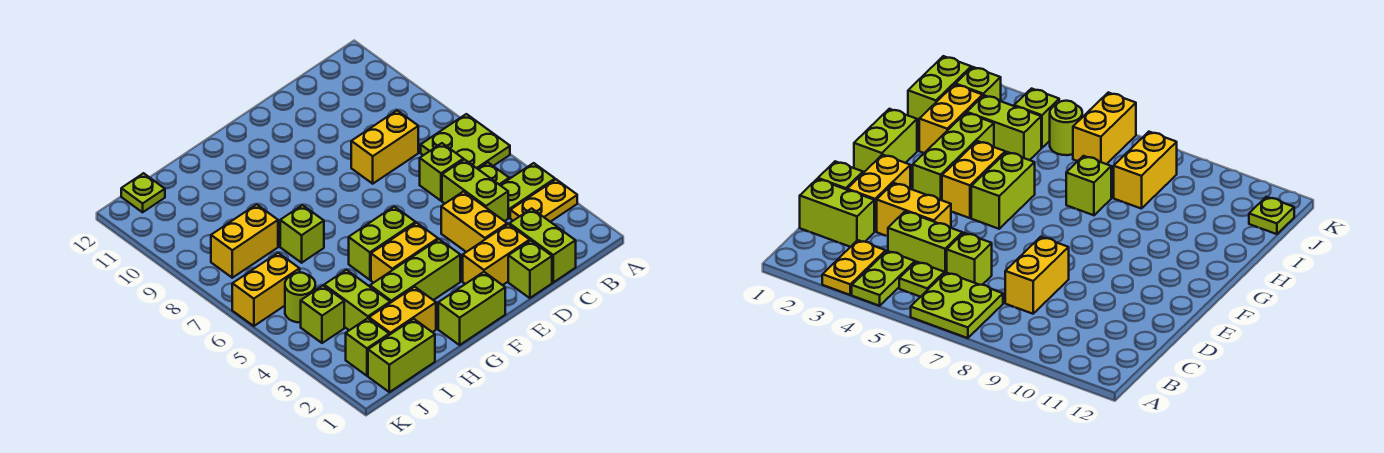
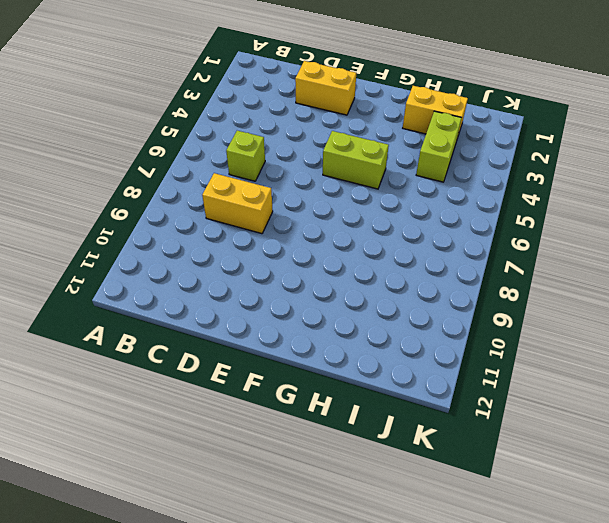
none -> yellow 1x2 plate [510,179,577,222]
none -> lime 1x2 plate [500,163,555,218]
none -> lime 2x2 plate [421,114,510,169]

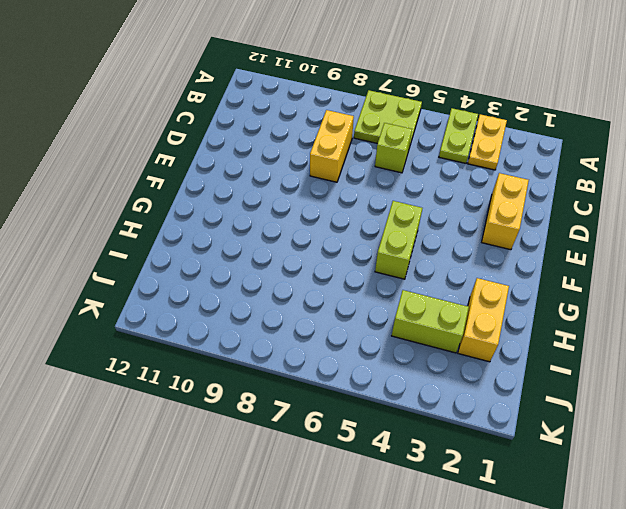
none -> lime 1x1 plate [478,162,509,185]
none -> lime 1x2 brick [509,208,576,282]
none -> lime 1x2 brick [442,159,508,221]

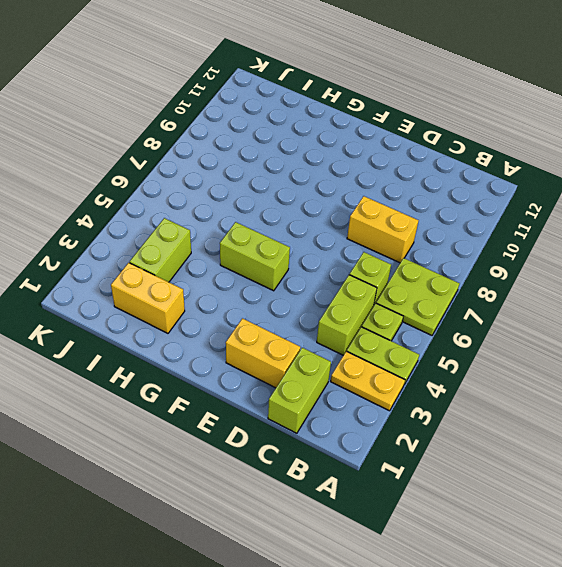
none -> lime 1x1 brick [508,241,552,298]
none -> yellow 1x2 brick [441,191,507,252]
none -> lime 1x2 brick [438,272,505,345]

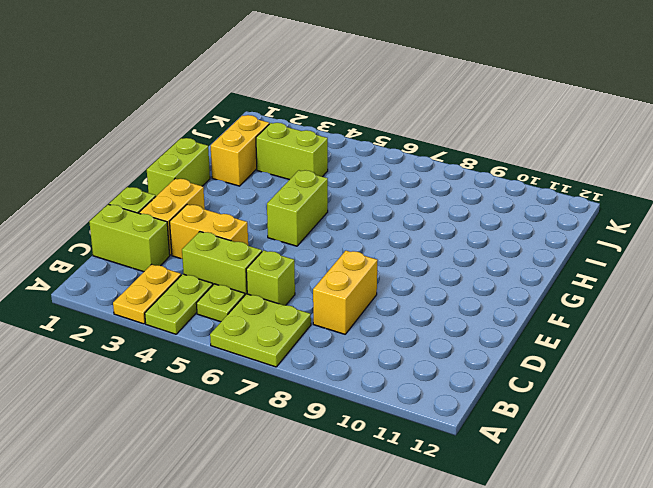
none -> lime 1x3 brick [370,239,460,303]
none -> yellow 1x2 brick [371,223,438,283]
none -> lime 1x1 brick [280,205,324,263]

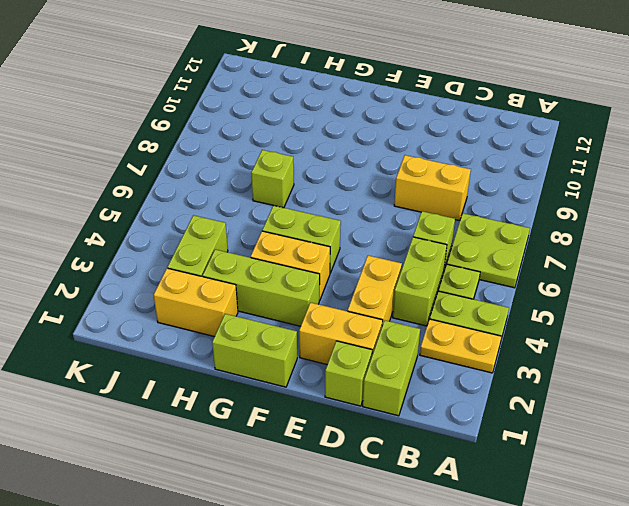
none -> lime 1x2 brick [368,319,435,392]
none -> yellow 1x2 brick [211,204,278,278]
none -> lime 1x1 brick [346,318,389,376]

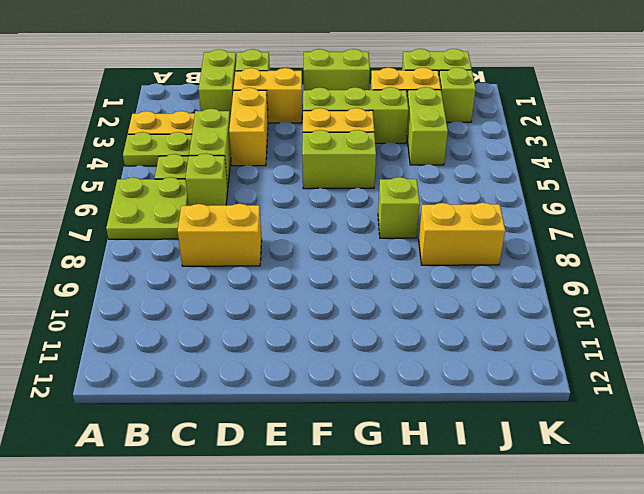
none -> lime 1x1 brick [301,286,344,343]
none -> lime 1x1 round brick [285,273,315,322]
none -> yellow 1x2 brick [232,253,300,326]

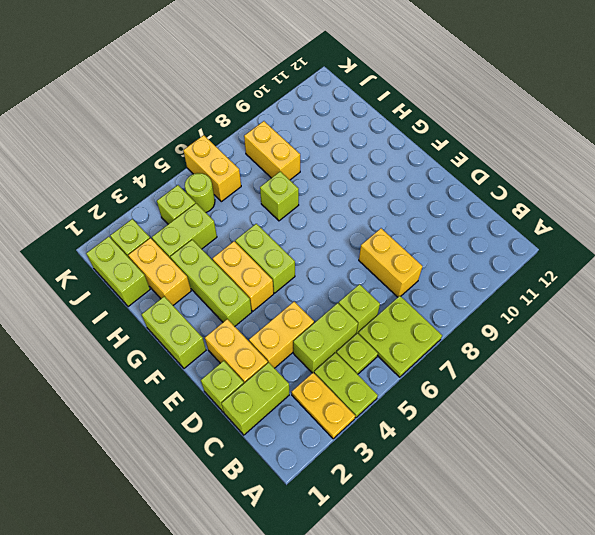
none -> lime 1x1 plate [121,173,165,212]

